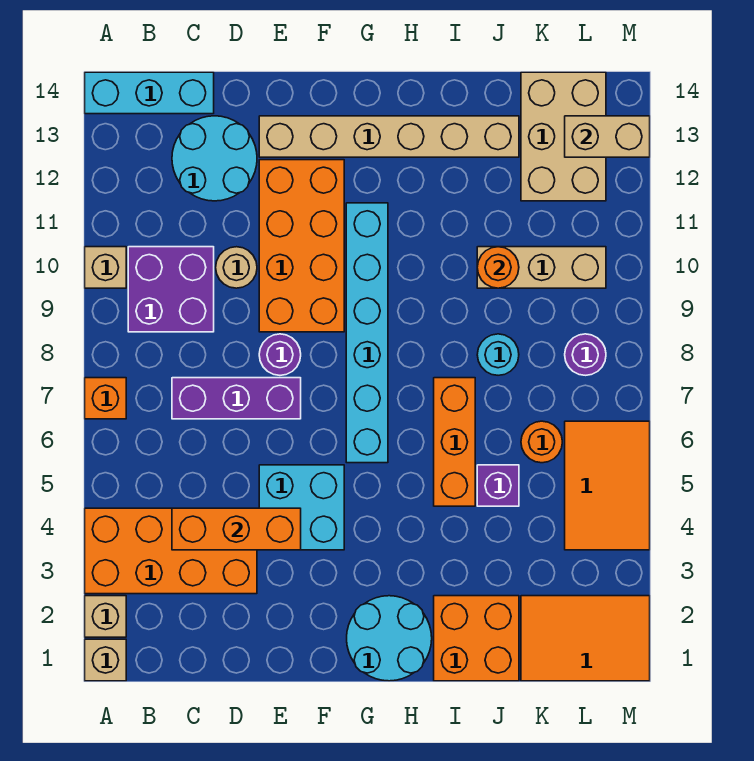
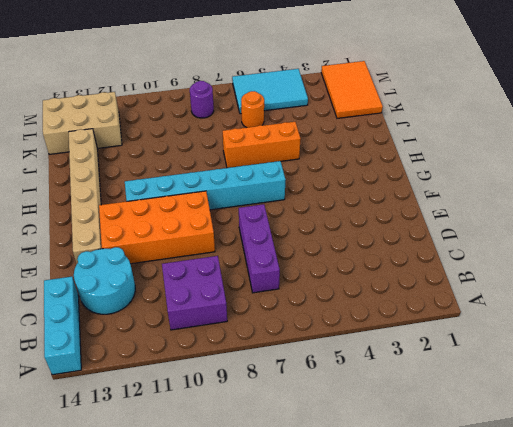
cyan 2x3 tile [232,69,308,114] -> orange 2x3 tile [565,421,650,550]
none -> tan 1x1 brick [85,639,126,681]
none -> tan 1x1 brick [85,596,126,637]
none -> orange 2x4 brick [85,508,257,594]

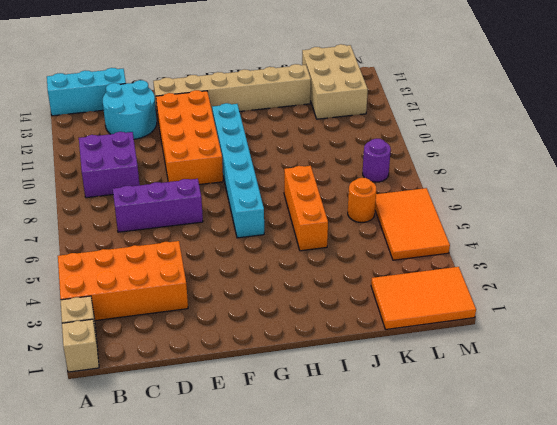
none -> orange 1x1 brick [85,378,126,419]
none -> tan 1x1 brick [85,247,126,288]
none -> tan 1x1 round brick [216,247,257,288]

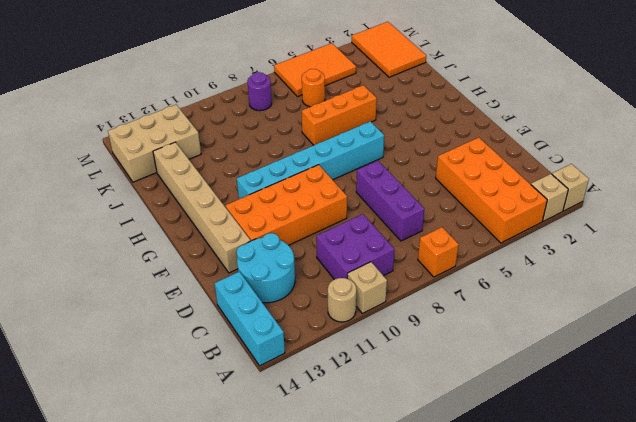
tan 1x1 round brick [328,278,356,322] -> tan 1x1 round brick moved to [216,247,257,288]
none -> cyan 2x2 brick [259,465,344,550]
none -> purple 1x1 round brick [259,334,301,375]
none -> cyan 2x2 round brick [347,596,432,681]

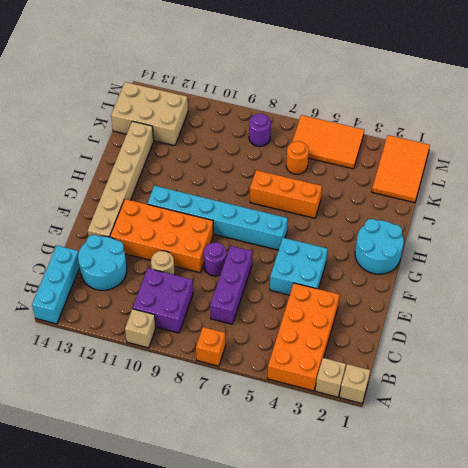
none -> orange 2x2 brick [434,596,519,681]
none -> purple 1x1 brick [477,465,519,506]
none -> cyan 1x1 round brick [477,334,519,375]

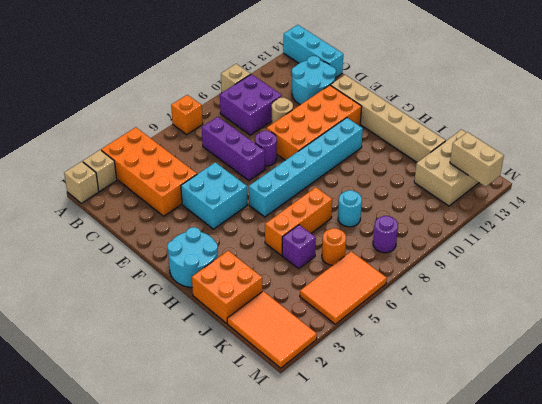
none -> tan 1x3 brick [477,247,606,288]
none -> orange 1x3 brick [172,508,301,550]
none -> orange 1x1 round brick [477,247,519,288]

